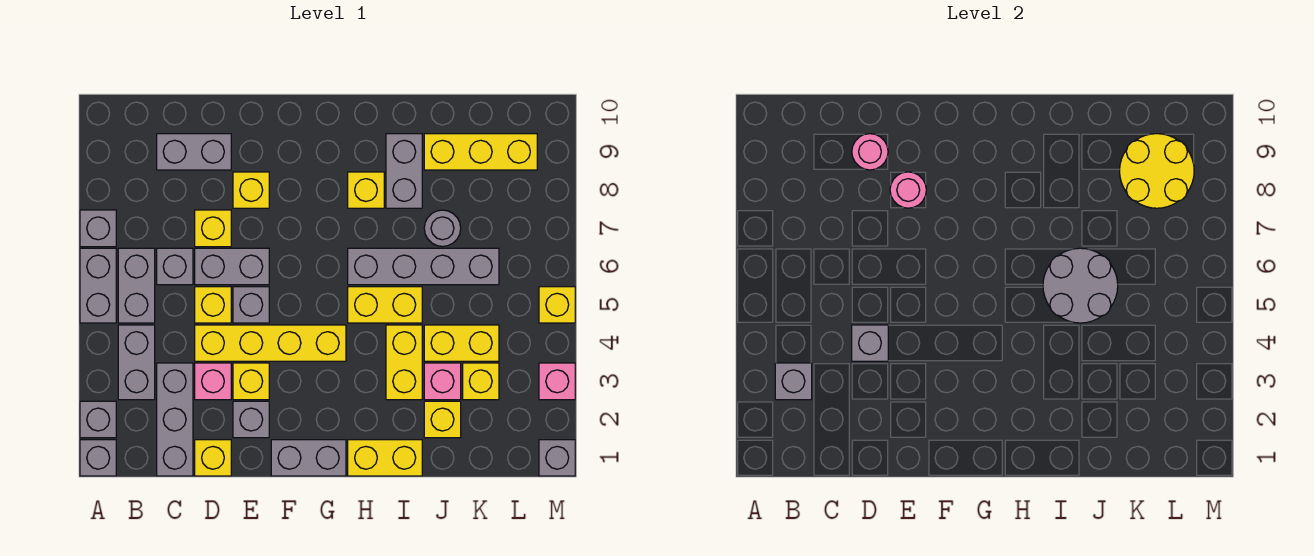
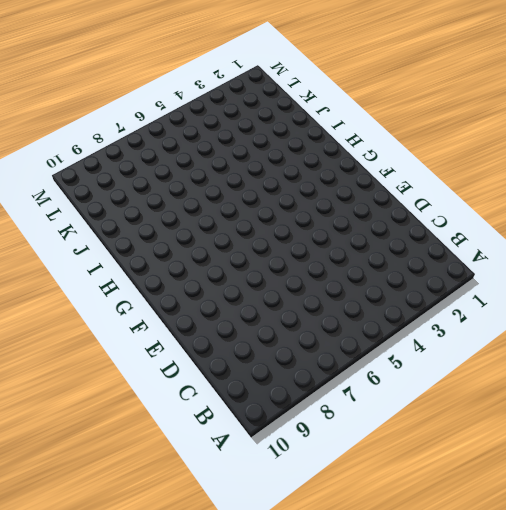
none -> grey 1x1 brick [80,440,116,476]
none -> grey 1x1 brick [80,401,116,438]
none -> grey 1x2 brick [80,248,116,323]
none -> grey 1x1 brick [80,210,116,247]

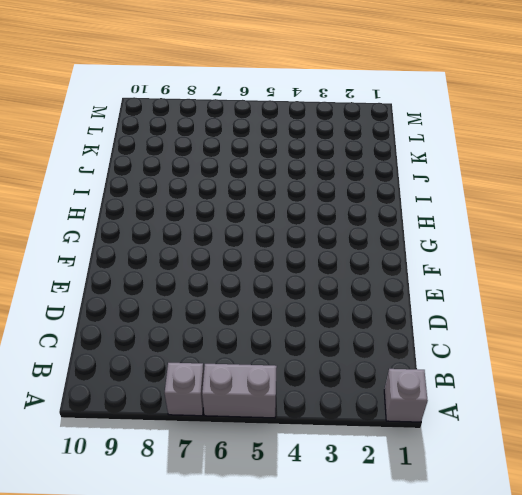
none -> grey 1x1 brick [80,401,116,438]
none -> grey 1x2 brick [118,325,155,400]
none -> grey 1x2 brick [118,248,155,323]
none -> grey 1x3 brick [157,363,193,476]

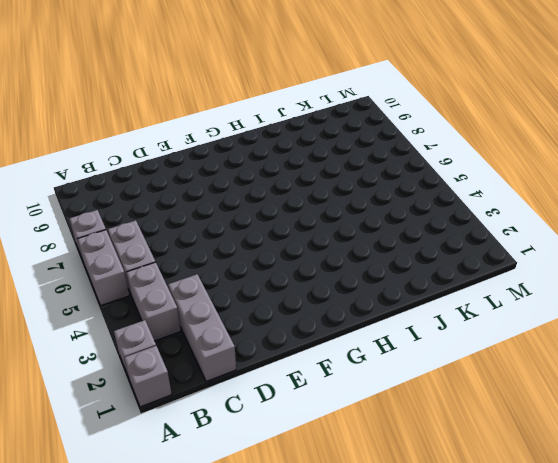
none -> grey 1x1 brick [157,248,193,285]
none -> grey 1x2 brick [157,134,231,170]
none -> yellow 1x1 brick [195,440,231,476]
none -> pink 1x1 brick [195,363,231,400]

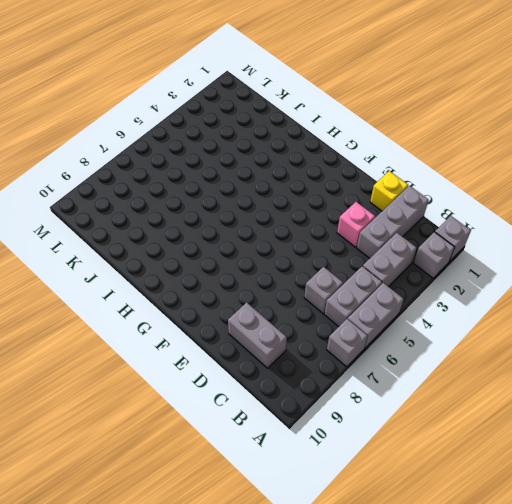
none -> yellow 1x4 brick [195,325,346,361]
none -> yellow 1x1 brick [195,287,231,323]
none -> grey 1x2 brick [195,248,269,285]
none -> yellow 1x1 brick [195,210,231,247]

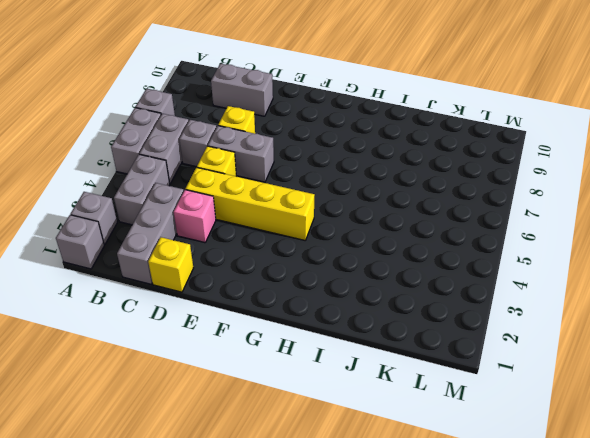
none -> grey 1x1 brick [233,401,269,438]
none -> yellow 1x1 brick [233,363,269,400]
none -> grey 1x1 brick [233,287,269,323]
none -> yellow 1x1 brick [233,172,269,208]

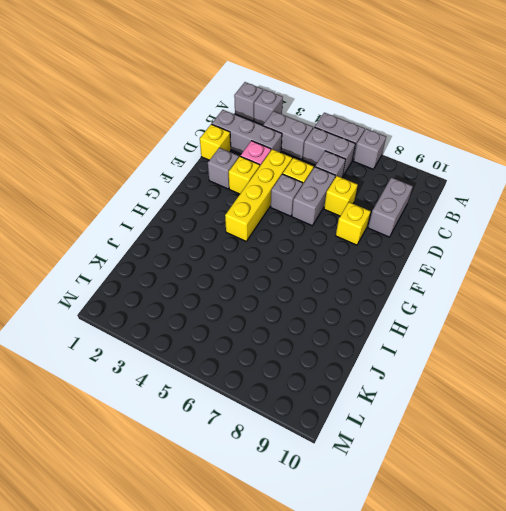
none -> grey 1x2 brick [271,440,346,476]
none -> yellow 1x2 brick [348,440,422,476]
none -> yellow 1x2 brick [348,287,422,323]
none -> grey 1x4 brick [348,248,499,285]

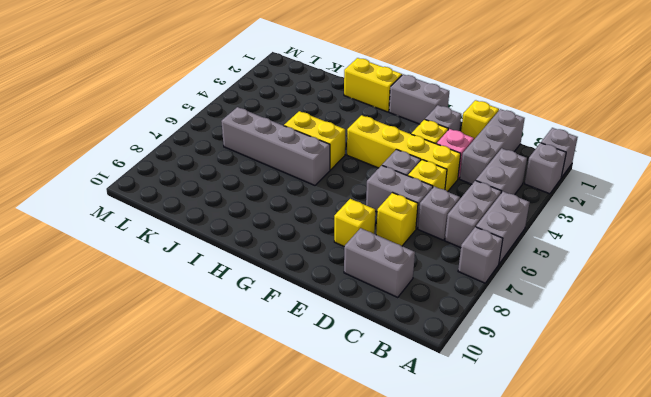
none -> yellow 1x1 brick [348,172,384,208]
none -> yellow 1x2 brick [386,325,422,400]
none -> grey 1x2 brick [386,134,422,208]
none -> yellow 1x1 brick [424,401,461,438]

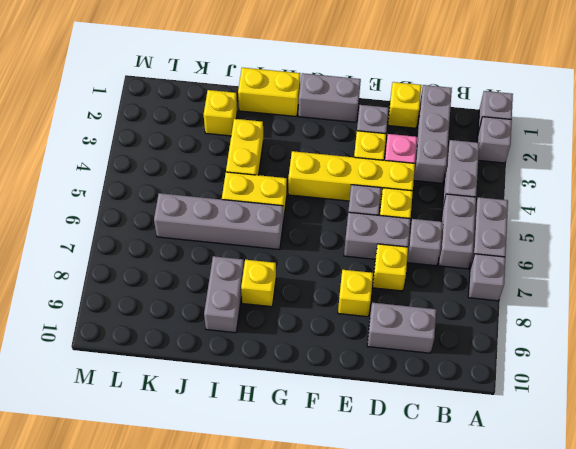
none -> pink 1x1 brick [424,363,461,400]
none -> yellow 1x2 brick [424,325,499,361]
none -> grey 1x1 round brick [424,210,461,246]
none -> yellow 1x3 brick [424,134,537,170]

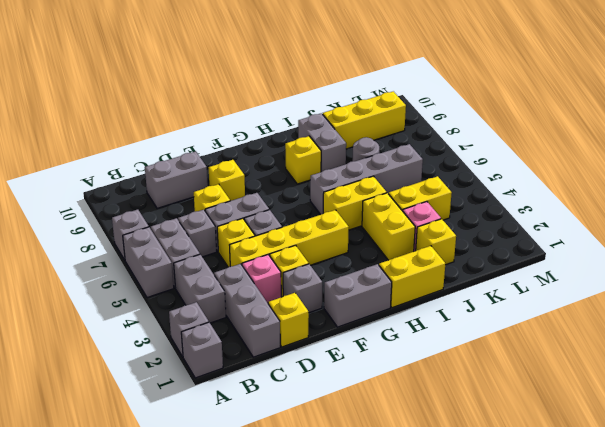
none -> yellow 1x1 brick [463,363,499,400]
none -> grey 1x1 brick [539,440,575,476]
none -> pink 1x1 brick [539,363,575,400]
none -> yellow 1x1 brick [539,287,575,323]

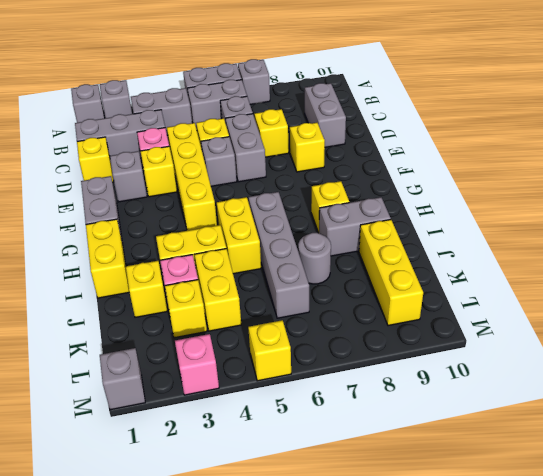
none -> grey 1x1 brick [775,363,812,400]
none -> grey 1x1 brick [852,325,888,361]
none -> pink 1x1 round brick [852,134,888,170]
none -> pink 1x1 round brick [890,172,926,208]

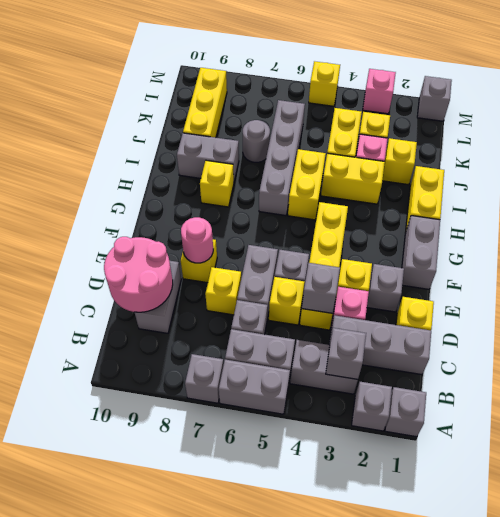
pink 2x2 round brick [104,237,173,312] -> pink 1x1 round brick [852,134,888,170]
none -> grey 2x2 round brick [1043,248,1118,323]
none -> yellow 2x2 round brick [1120,134,1194,208]

